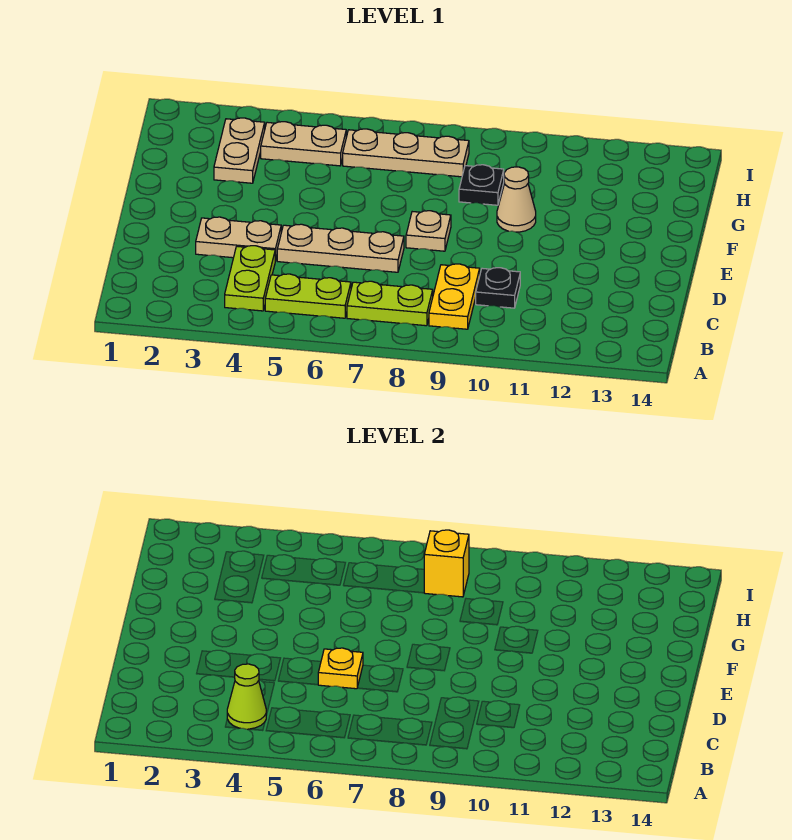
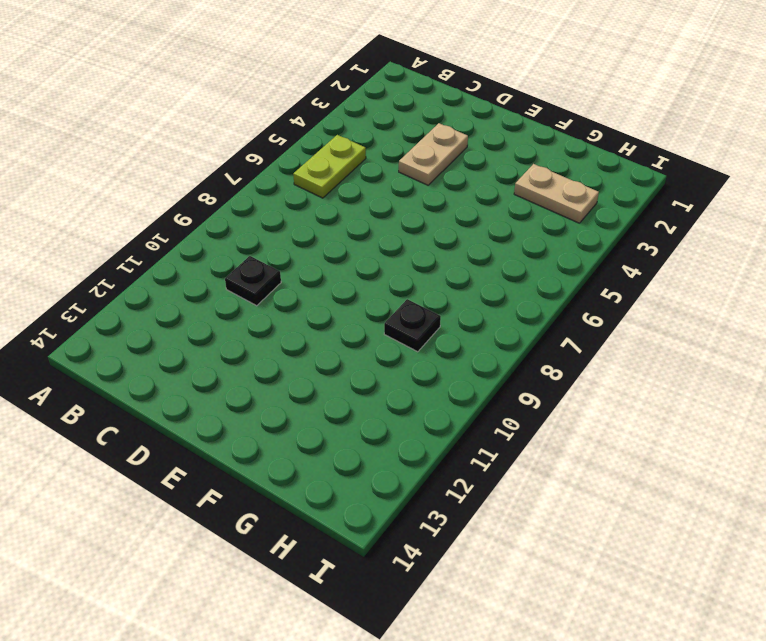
none -> lime 1x2 plate [225,246,275,311]
none -> lime 1x2 plate [347,281,433,326]
none -> yellow 1x2 plate [429,264,480,329]

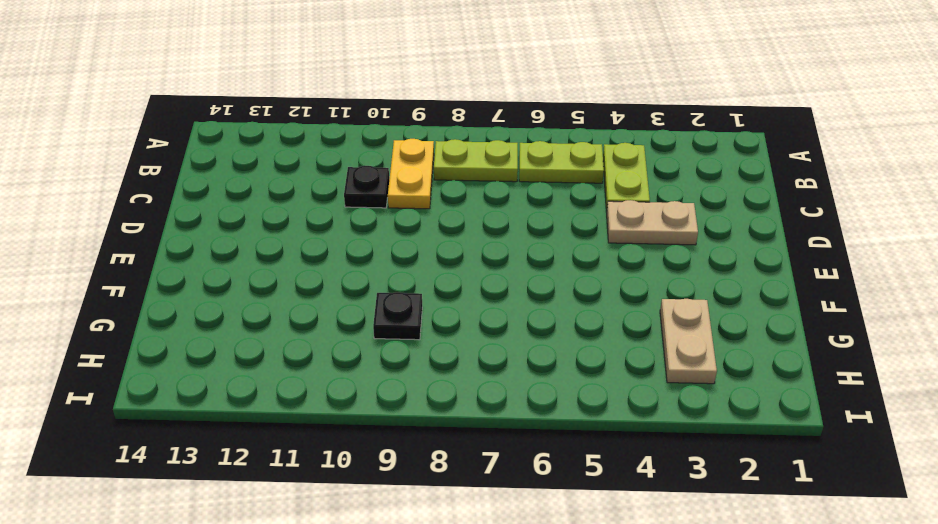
none -> tan 1x3 plate [277,224,404,272]
none -> tan 1x1 plate [406,211,451,251]
none -> tan 1x1 cone [497,167,536,232]

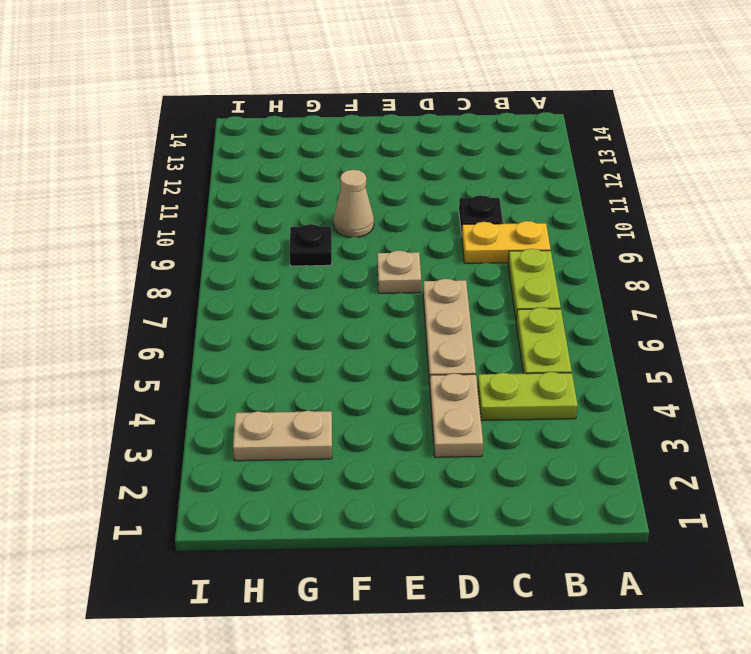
none -> tan 1x2 plate [261,122,346,166]
none -> tan 1x3 plate [343,129,469,177]
none -> lime 1x1 cone [227,664,266,729]

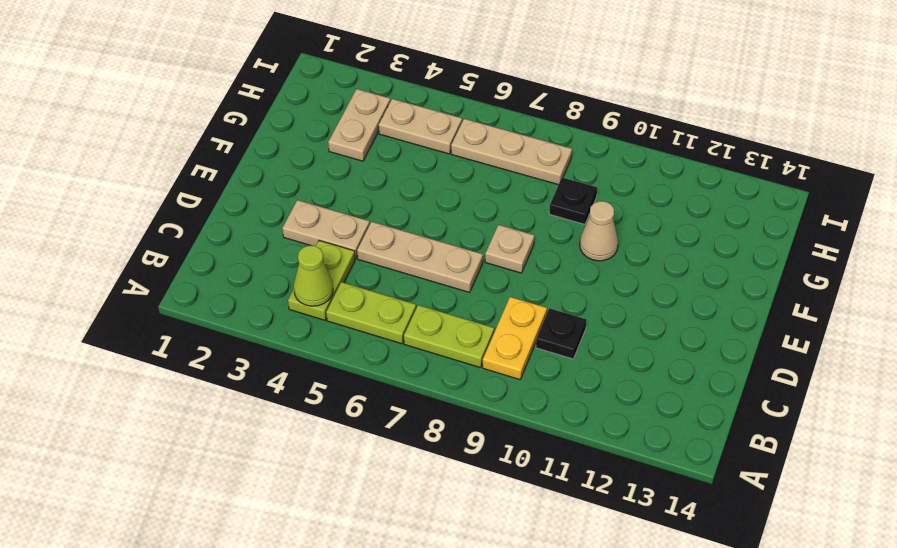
none -> yellow 1x1 plate [318,648,363,689]
none -> yellow 1x1 brick [424,530,469,597]

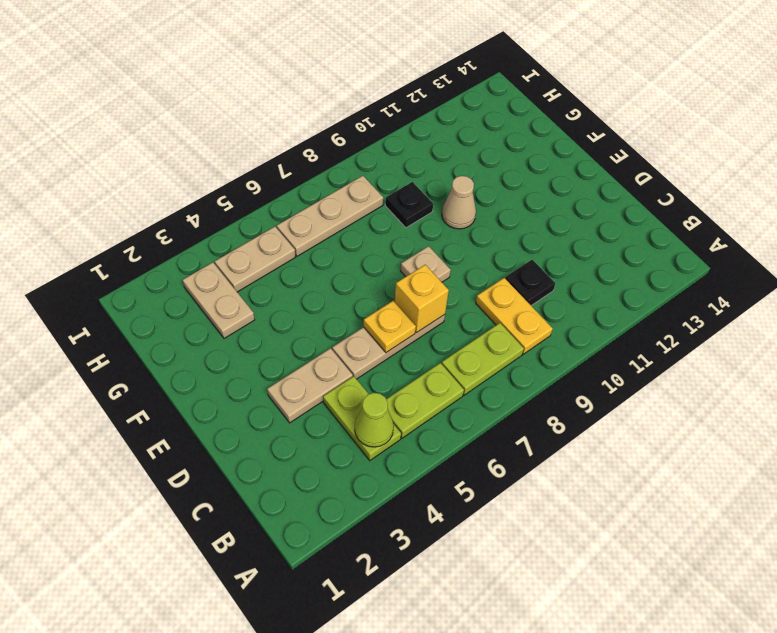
yellow 1x1 brick [395,265,449,333] -> yellow 1x1 brick moved to [424,530,469,597]

